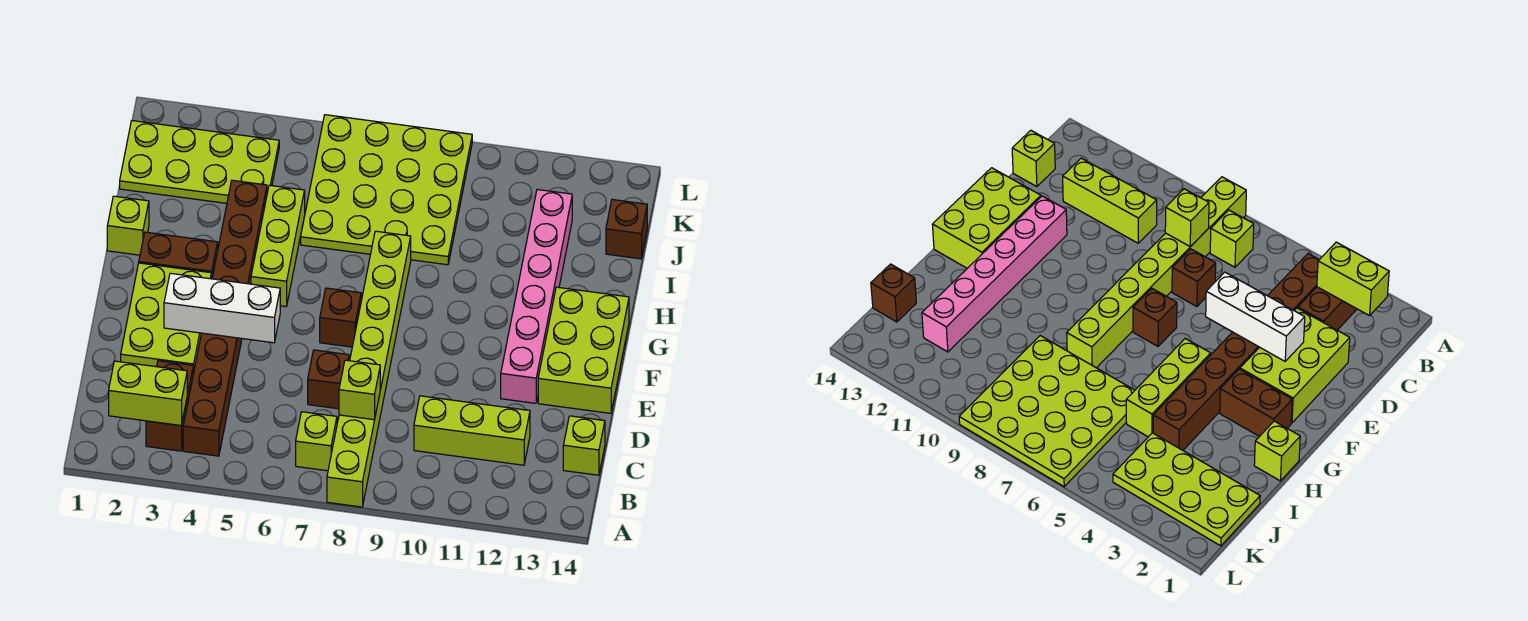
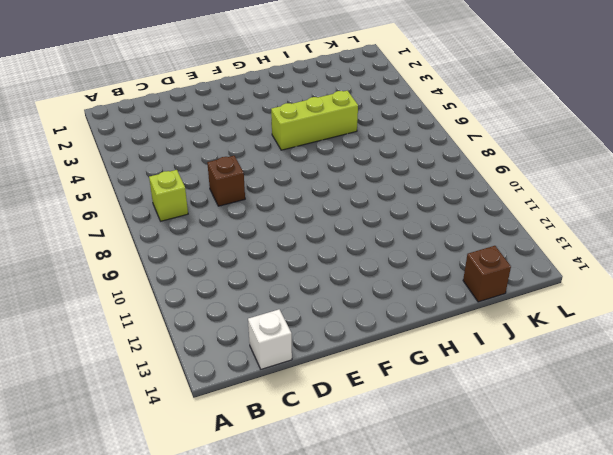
white 1x1 brick [248,309,292,369] -> lime 1x1 brick [563,416,605,475]
none -> lime 1x8 brick [327,231,411,507]
none -> brown 1x2 brick [146,361,193,451]
none -> brown 1x8 brick [183,180,267,456]

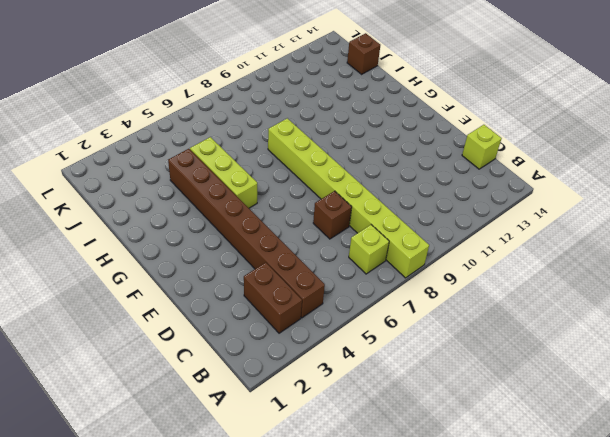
none -> lime 1x3 brick [414,396,530,465]
none -> lime 2x3 brick [121,263,212,374]
none -> pink 1x6 brick [501,189,572,403]

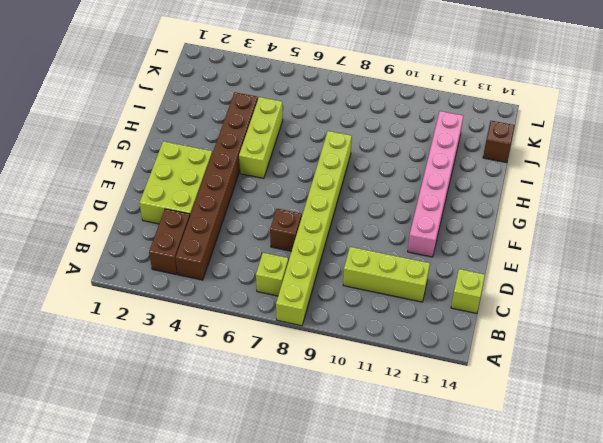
none -> lime 2x3 brick [538,287,629,413]
none -> brown 1x1 brick [320,288,361,347]
none -> brown 1x2 brick [139,232,218,277]

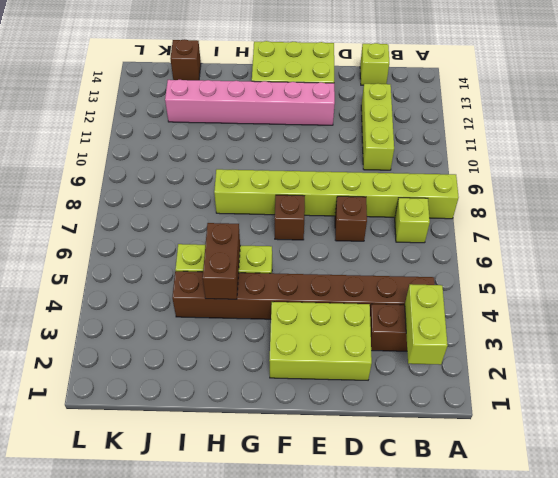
brown 1x2 brick [203,223,240,299] -> brown 1x2 brick moved to [139,232,218,277]
none -> lime 1x1 brick [107,196,149,255]
none -> lime 4x4 plate [301,115,472,265]
none -> lime 2x4 plate [120,121,279,203]

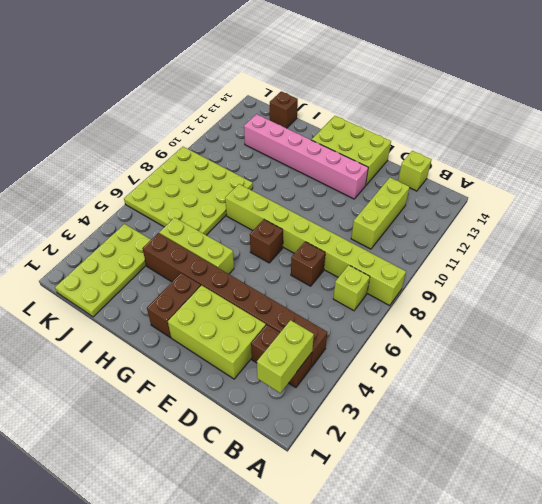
none -> lime 1x1 brick [107,196,149,255]
none -> lime 1x1 brick [339,360,380,420]
none -> white 1x3 brick [164,273,280,343]

